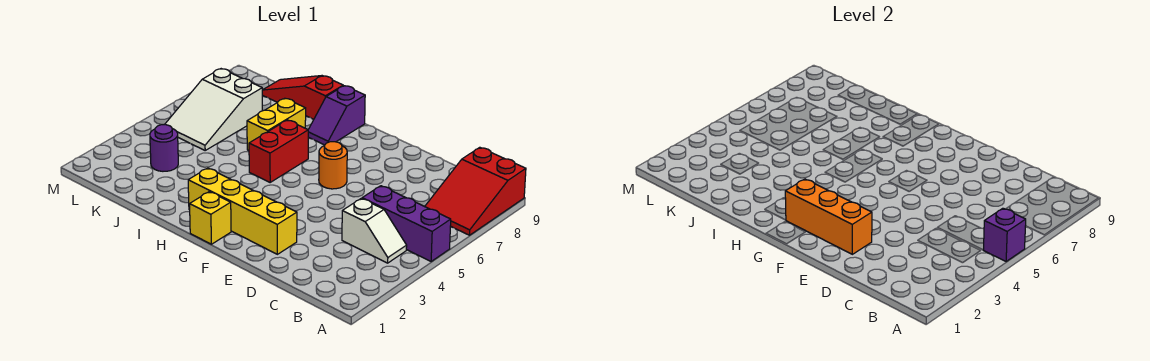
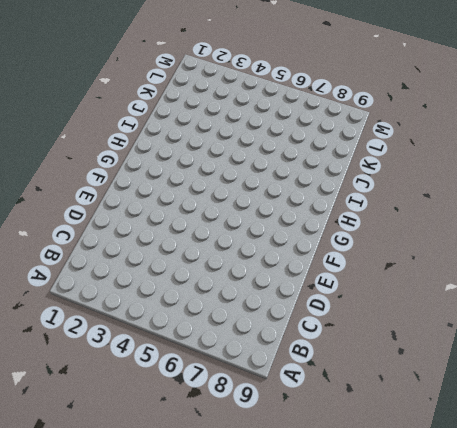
none -> purple 1x3 brick [362,186,451,261]
none -> red 2x3 slope [425,147,526,235]
none -> white 1x2 slope [342,198,407,263]

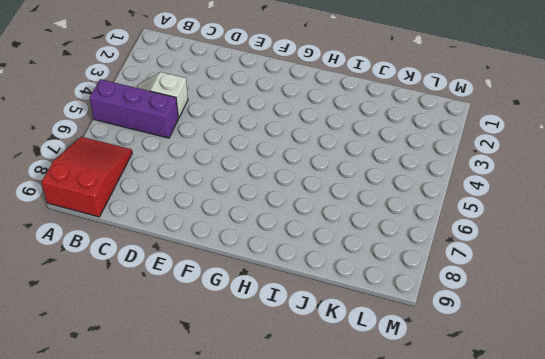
none -> yellow 1x4 brick [188,168,297,254]
none -> orange 1x1 round brick [319,142,347,189]
none -> yellow 1x1 brick [190,192,231,244]

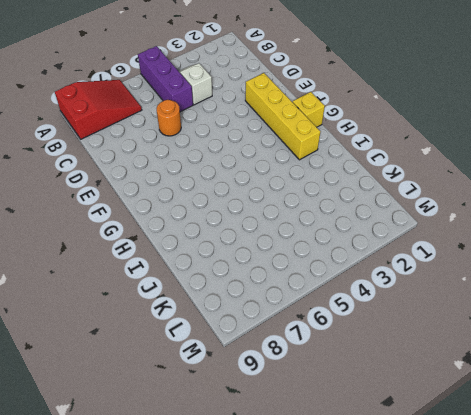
orange 1x1 round brick [156,100,181,136] -> orange 1x1 round brick moved to [319,142,347,189]
none -> red 1x2 brick [249,120,308,182]
none -> purple 1x2 slope [308,86,365,145]
none -> yellow 1x2 brick [247,98,306,151]

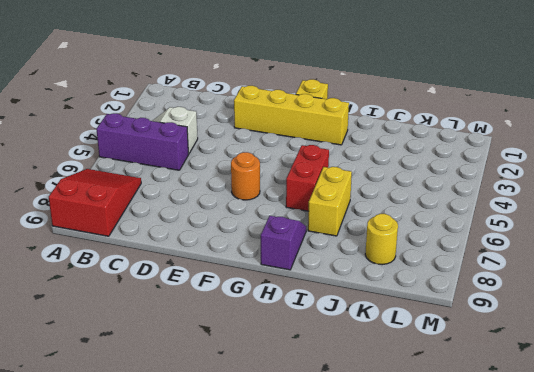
yellow 1x1 round brick [365,214,398,265] -> none
none -> red 1x3 slope [262,76,343,119]
none -> purple 1x1 round brick [150,124,178,171]
none -> white 2x3 slope [165,69,262,150]

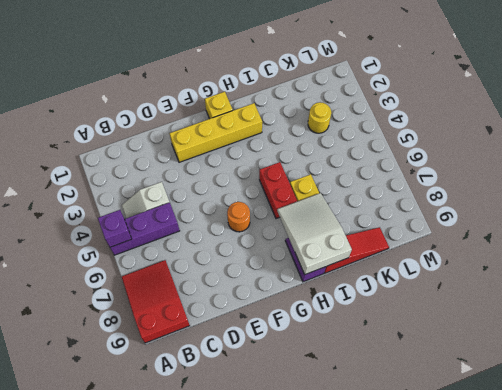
white 2x3 slope [277,193,352,274] -> white 2x3 slope moved to [165,69,262,150]
yellow 1x1 round brick [308,102,331,133] -> purple 1x1 round brick [150,124,178,171]
none -> orange 1x3 brick [785,179,872,254]

